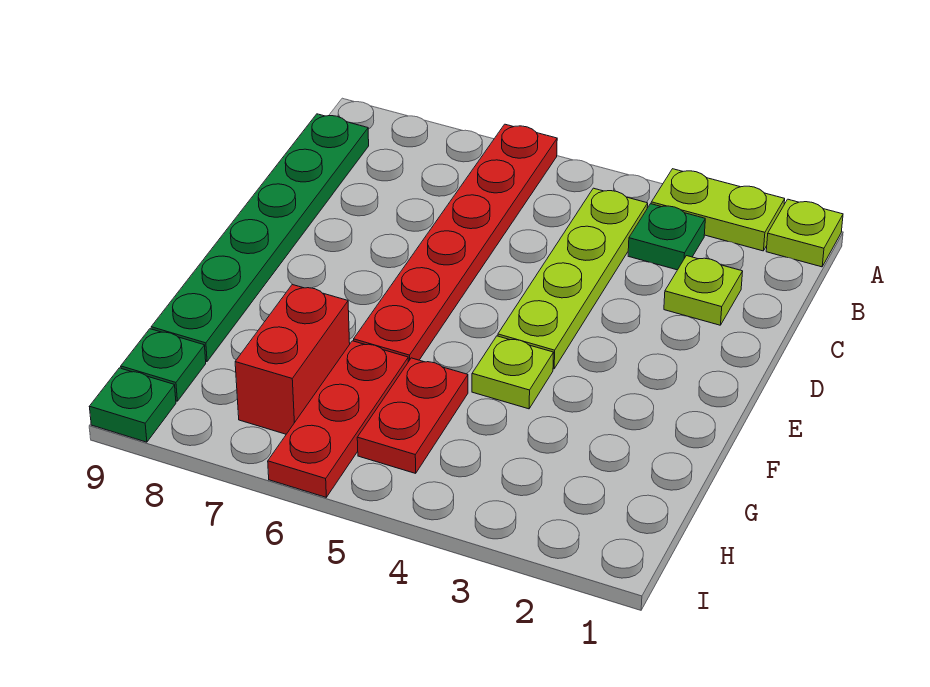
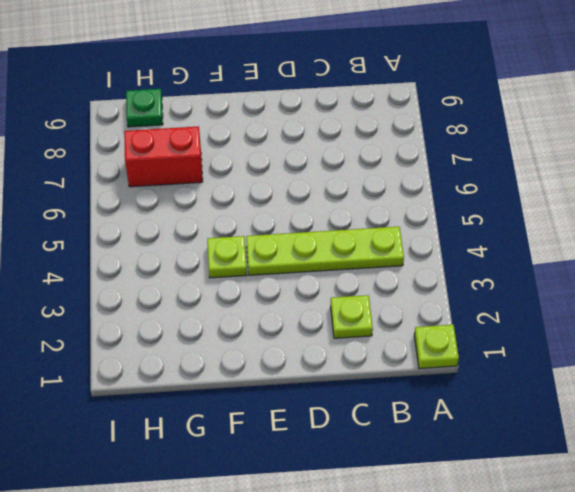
none -> lime 1x2 plate [651,169,785,251]
none -> red 1x6 plate [354,124,557,362]
none -> green 1x1 plate [628,204,705,270]

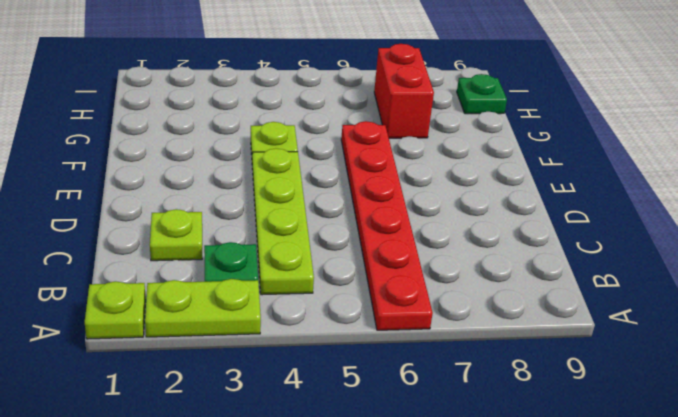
none -> green 1x6 plate [151,114,369,362]
none -> red 1x2 plate [357,358,468,473]
none -> red 1x3 plate [268,341,408,497]

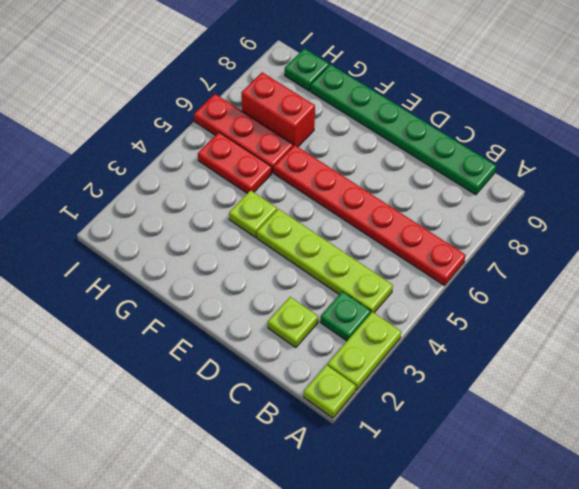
none -> green 1x1 plate [89,368,176,442]

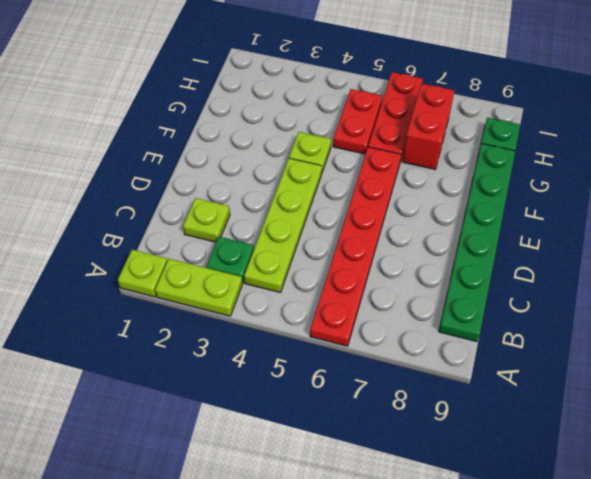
none -> green 1x1 plate [89,368,176,442]

